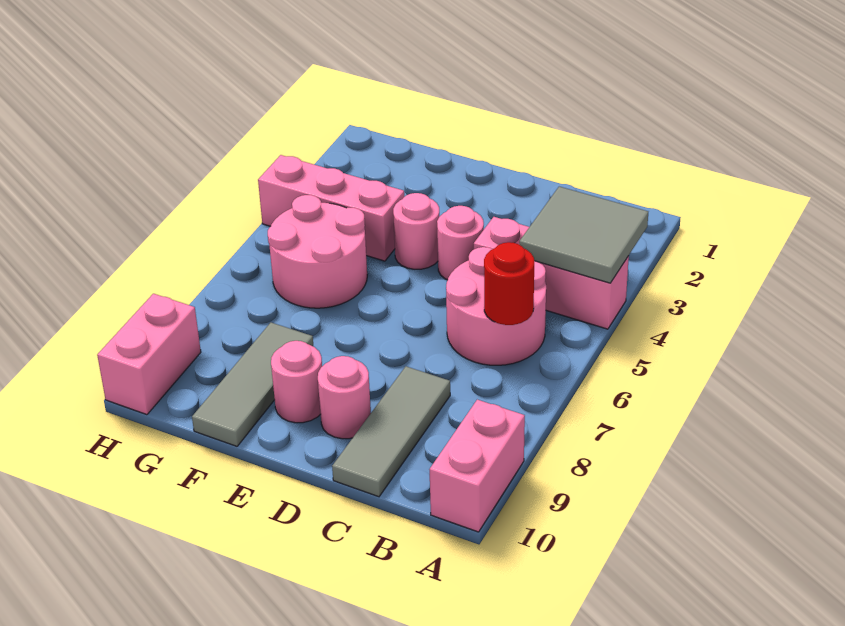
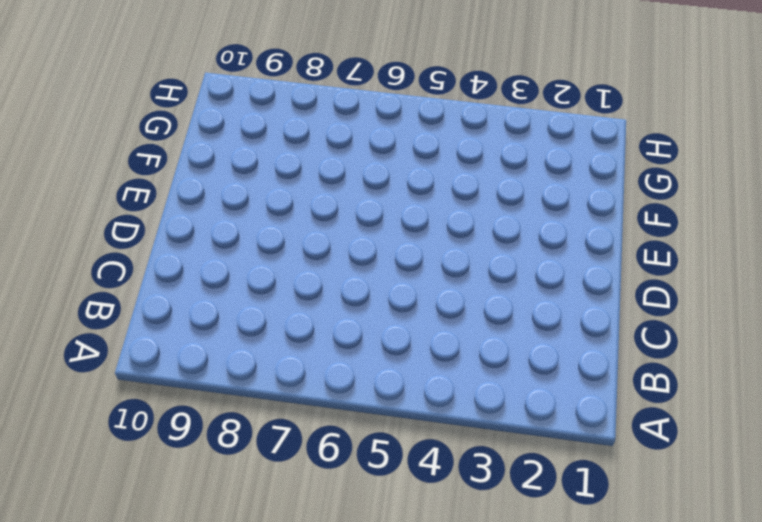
none -> pink 1x3 brick [474,217,629,329]
none -> pink 1x2 brick [429,400,525,532]
none -> pink 2x2 round brick [446,247,546,365]

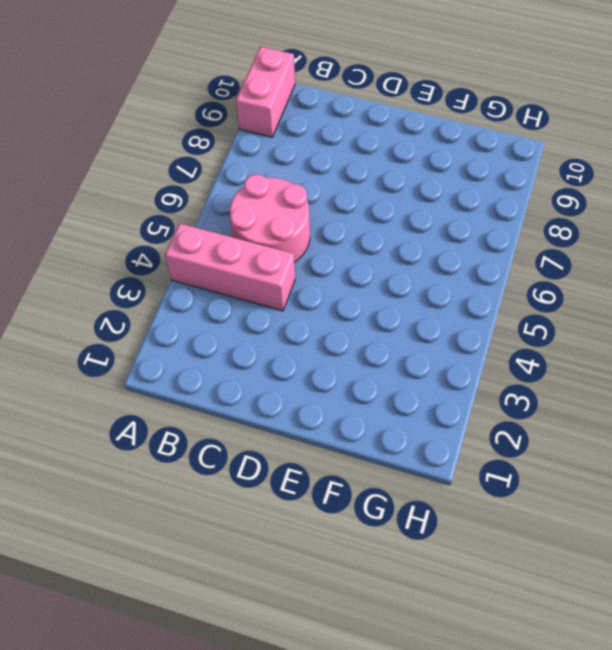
none -> grey 1x3 tile [332,366,450,497]
none -> pink 1x1 round brick [437,206,484,280]
none -> pink 1x1 round brick [318,356,371,439]

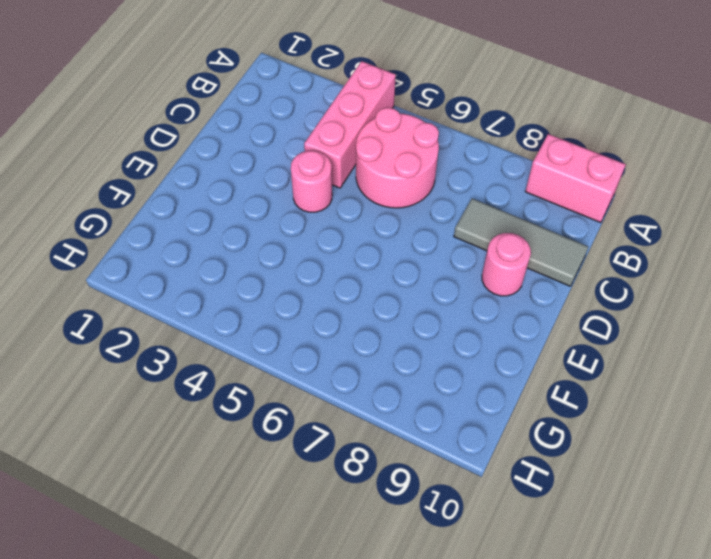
none -> pink 1x1 round brick [393,193,439,269]
none -> pink 1x1 round brick [271,341,322,423]
none -> pink 1x3 brick [258,155,404,261]

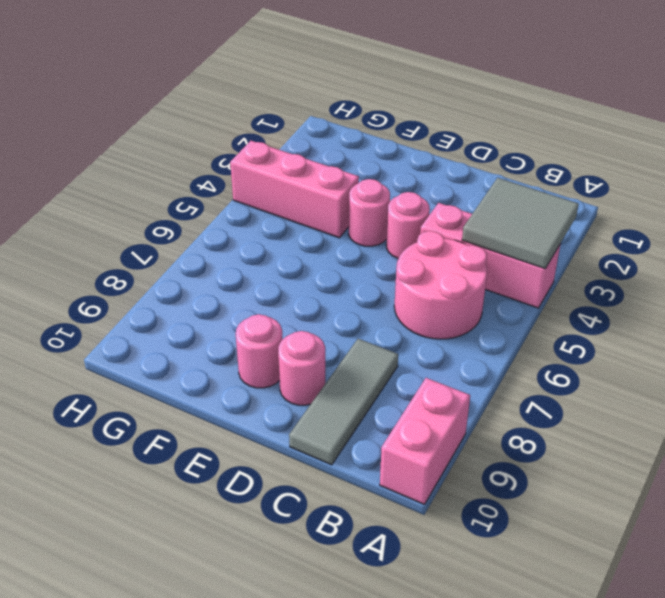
none -> pink 2x2 round brick [268,195,367,308]
none -> grey 1x3 tile [192,323,314,446]
none -> pink 1x2 brick [97,294,201,415]

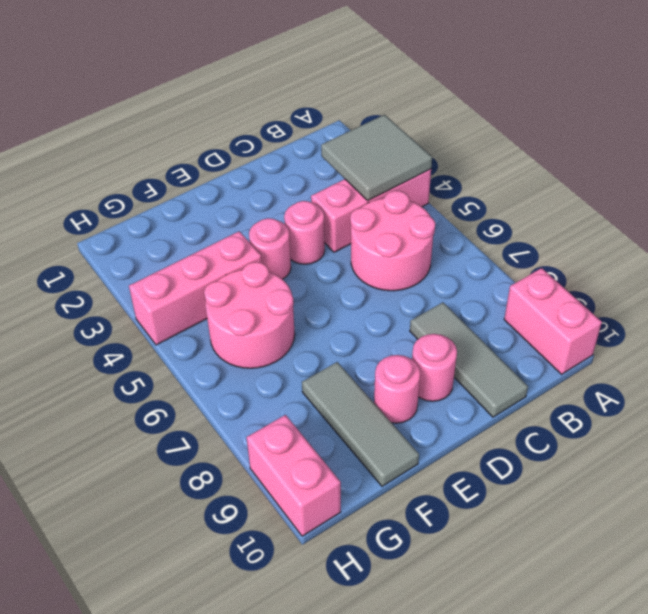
none -> red 1x1 round brick [484,242,534,325]

